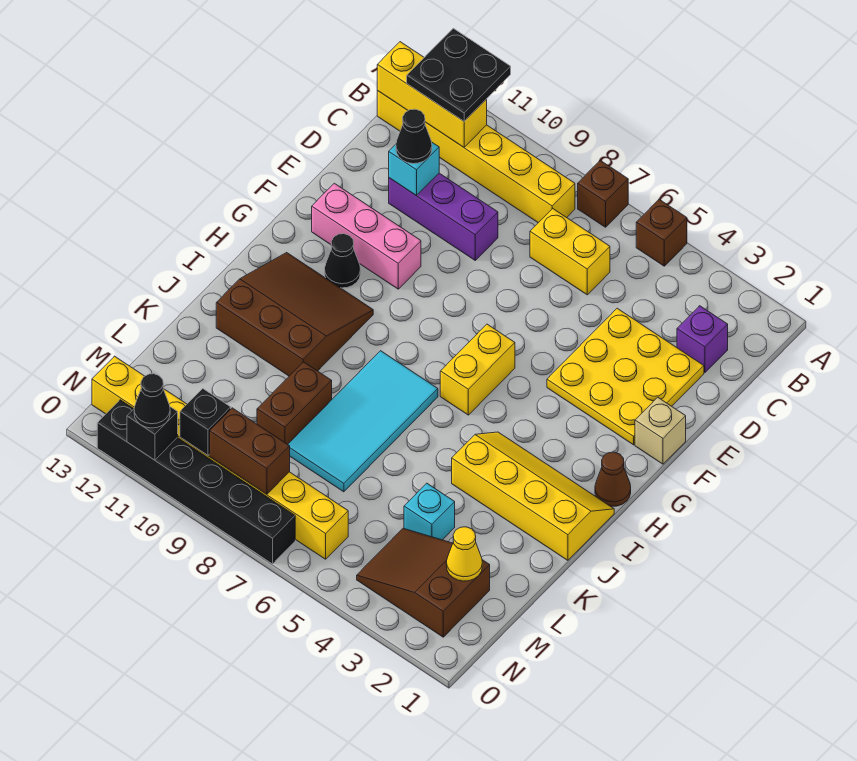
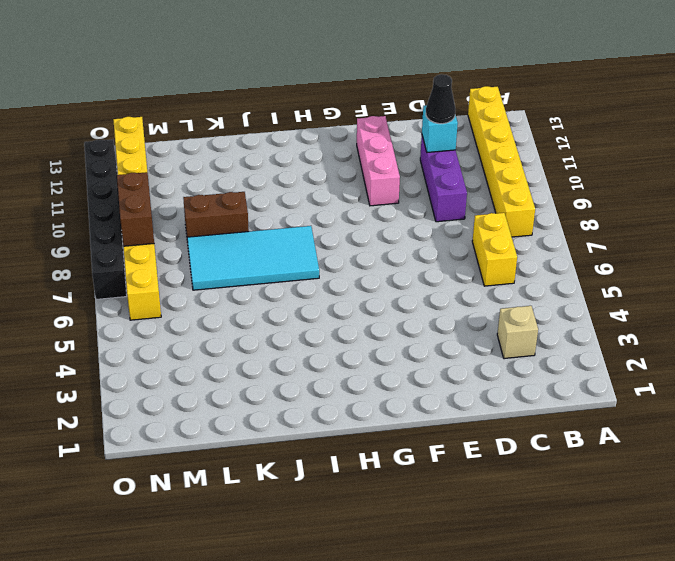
tan 1x1 brick [497,306,538,359] -> tan 1x1 brick moved to [635,397,686,464]
none -> brown 1x1 brick [636,199,687,266]
none -> brown 1x1 brick [578,160,628,227]
none -> purple 1x1 brick [677,306,728,373]

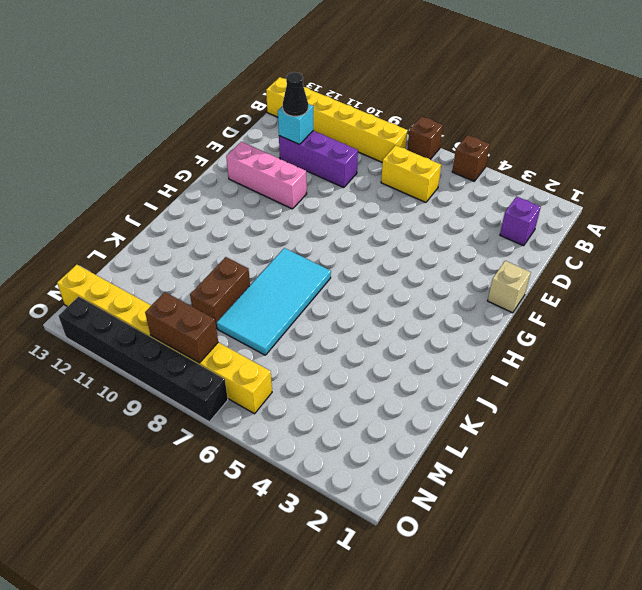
none -> yellow 3x3 plate [547,308,704,445]
none -> yellow 1x2 brick [440,324,515,415]
none -> black 1x1 cone [325,234,361,288]

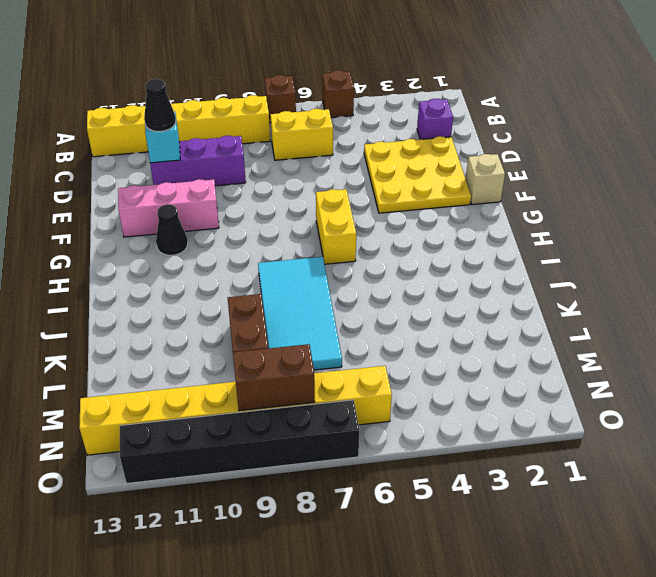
none -> brown 1x1 cone [595,452,631,507]
none -> brown 3x3 slope [216,253,373,376]
none -> yellow 2x4 slope [452,432,614,560]

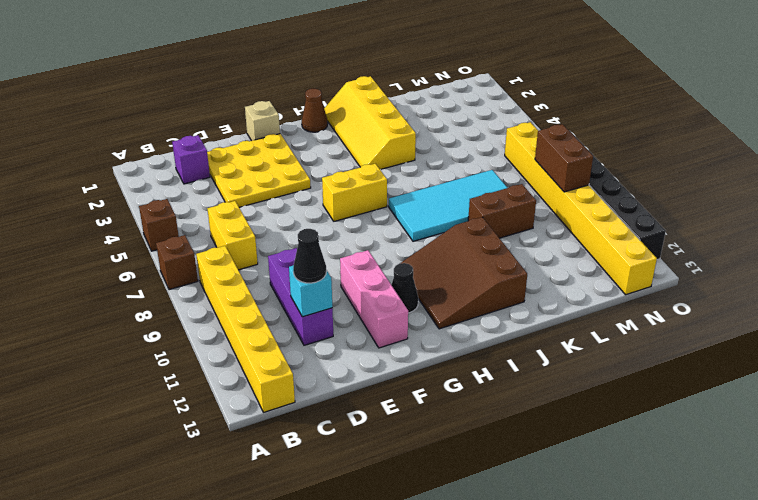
none -> cyan 1x1 brick [404,483,455,540]
none -> brown 2x3 slope [357,528,490,637]
none -> yellow 1x3 brick [377,42,487,147]

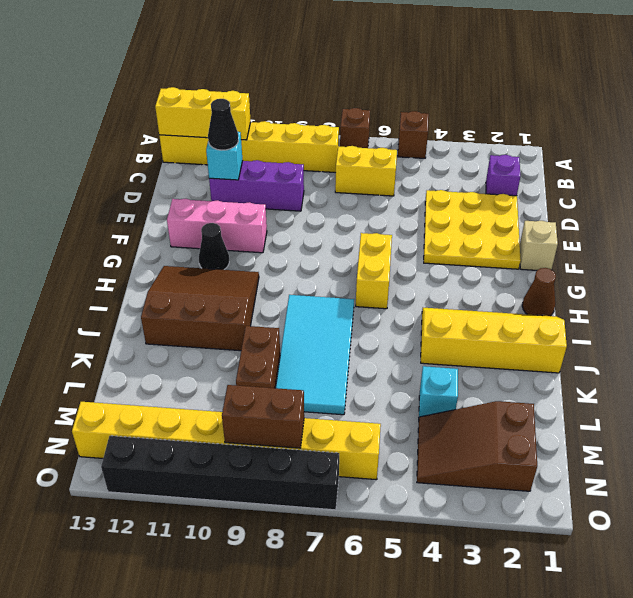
none -> yellow 1x1 cone [446,527,482,581]
none -> black 1x1 brick [180,389,231,455]
none -> black 1x1 brick [127,407,178,460]

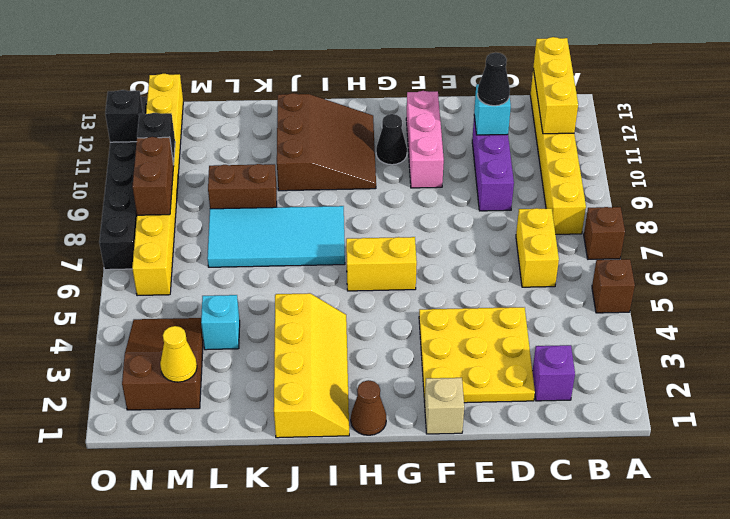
none -> black 2x2 plate [407,28,511,121]
none -> black 1x1 cone [134,374,170,428]

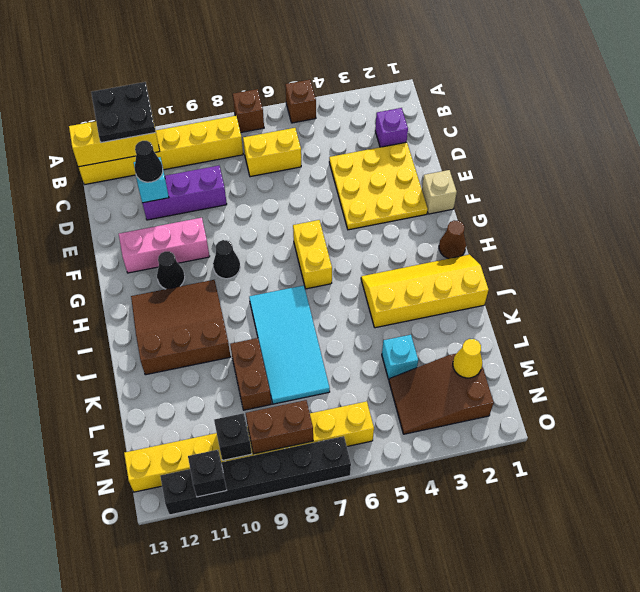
black 1x1 cone [213,240,240,279] -> black 1x1 cone moved to [134,374,170,428]

